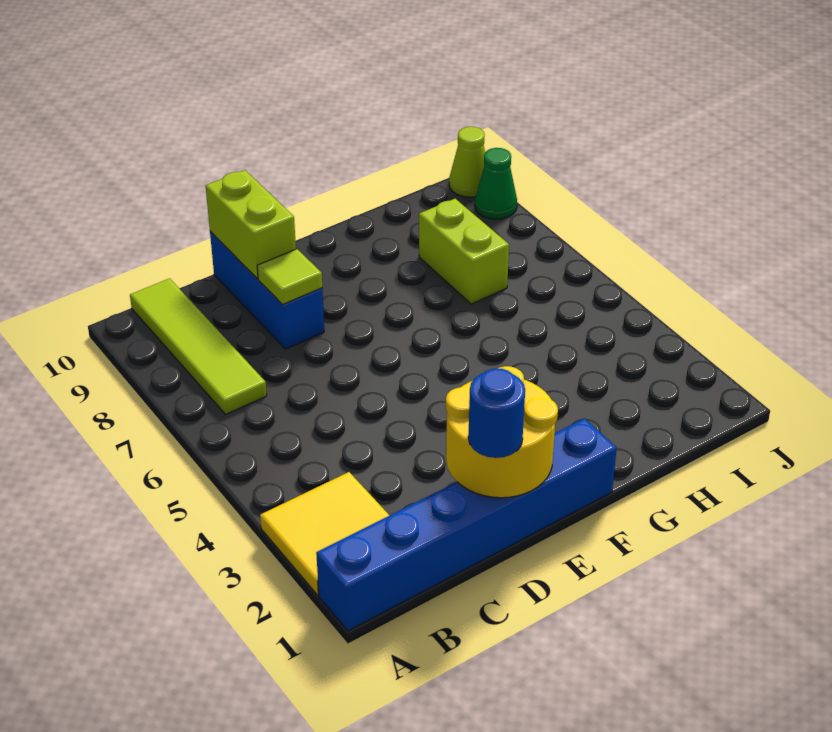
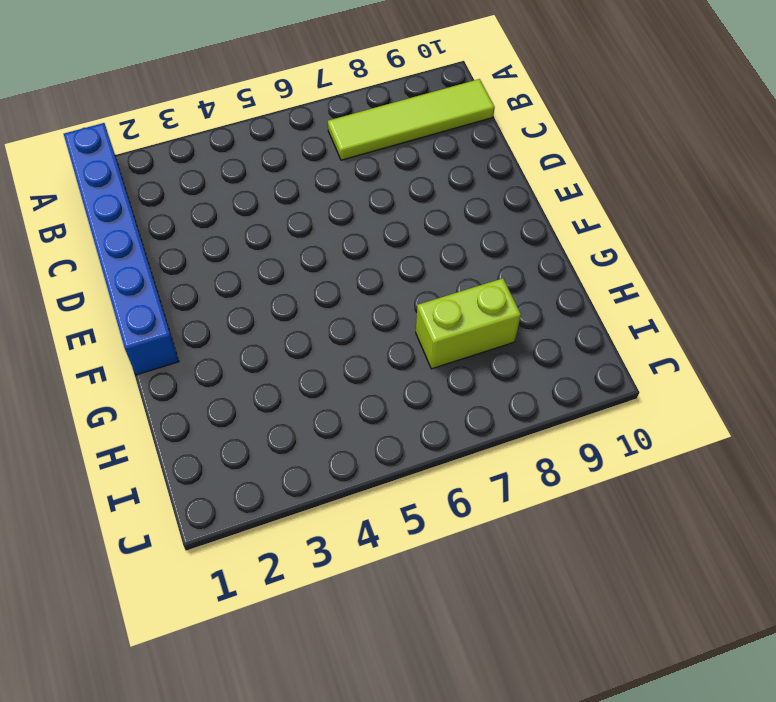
none -> yellow 2x2 tile [260,472,389,595]
none -> blue 1x3 brick [210,231,324,349]

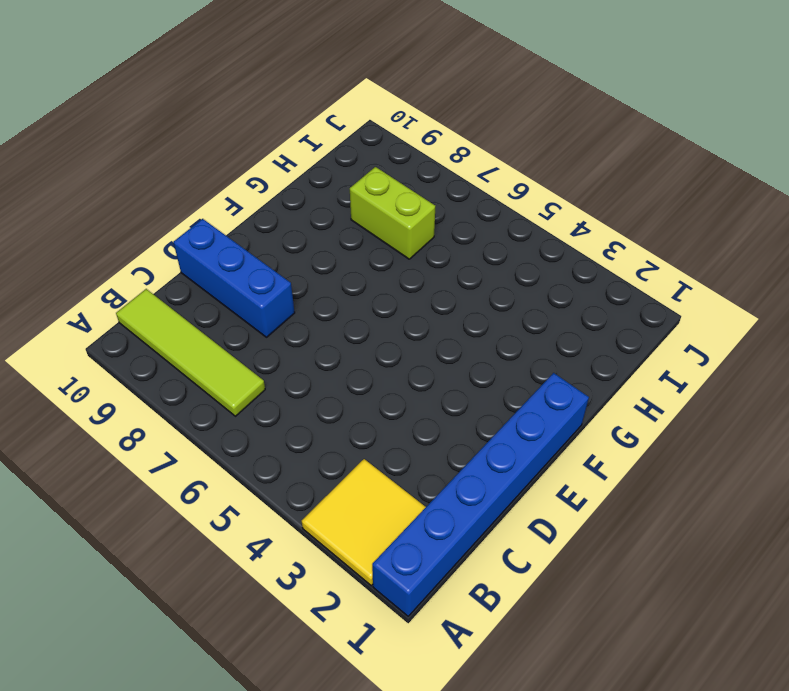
none -> green 1x1 cone [475,148,517,219]
none -> lime 1x1 cone [449,127,485,197]

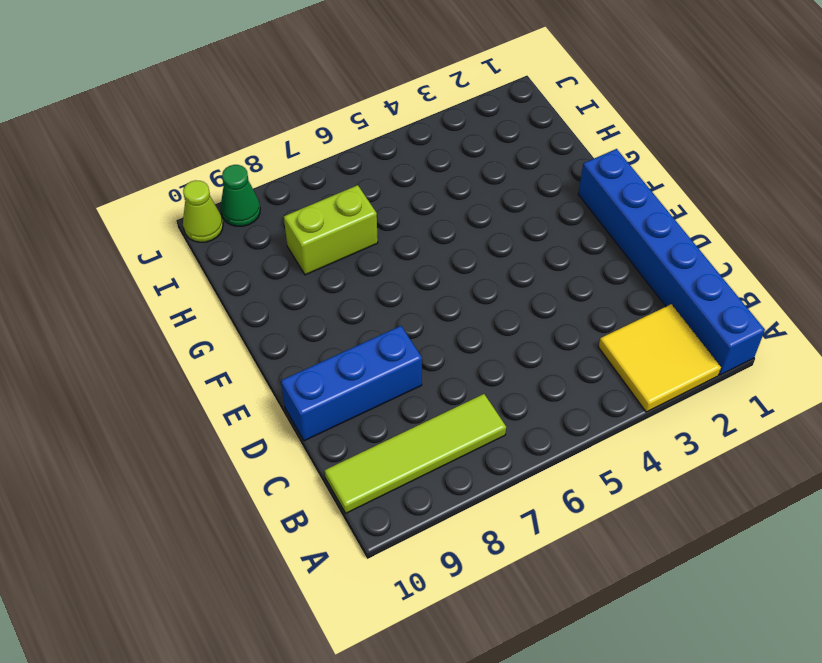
none -> yellow 2x2 round brick [446,366,558,498]
none -> lime 1x1 tile [257,249,322,305]

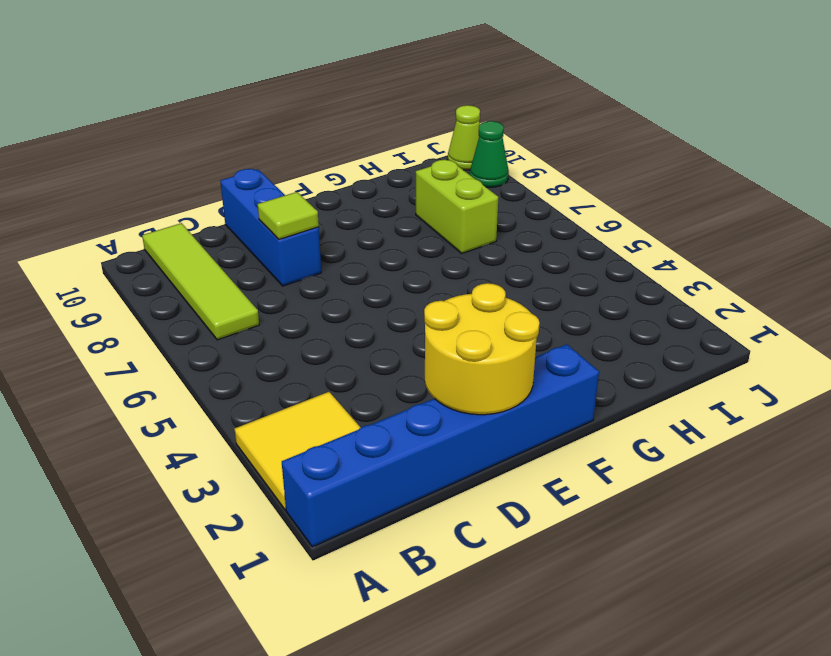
none -> lime 1x2 brick [206,170,296,279]
none -> blue 1x1 round brick [468,368,525,458]

